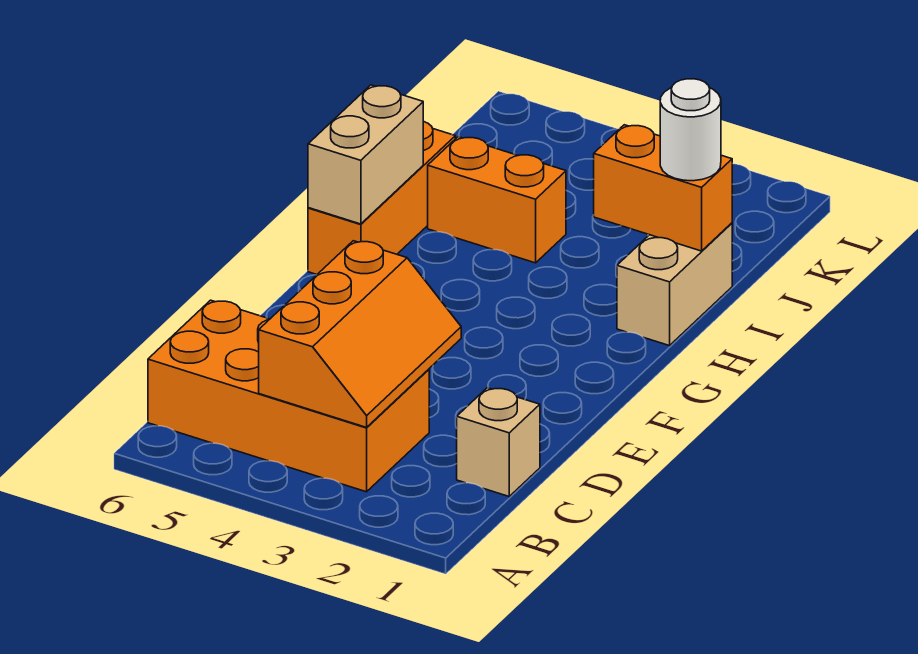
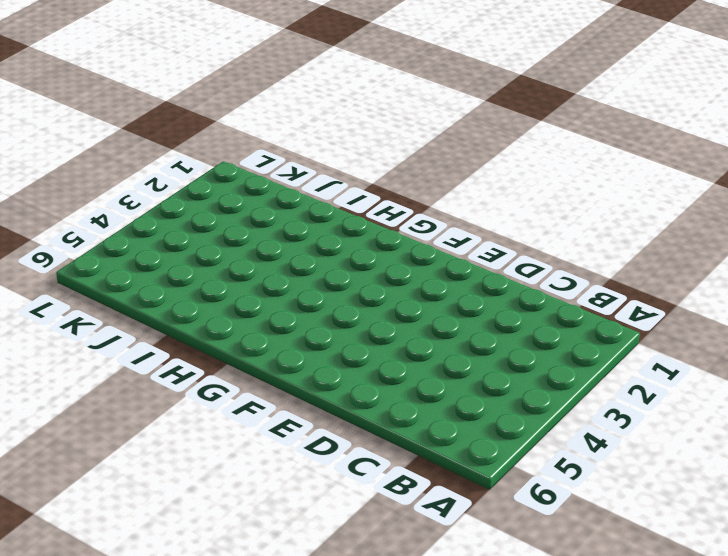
none -> orange 2x4 brick [148,300,429,492]
none -> tan 1x1 brick [457,388,540,496]

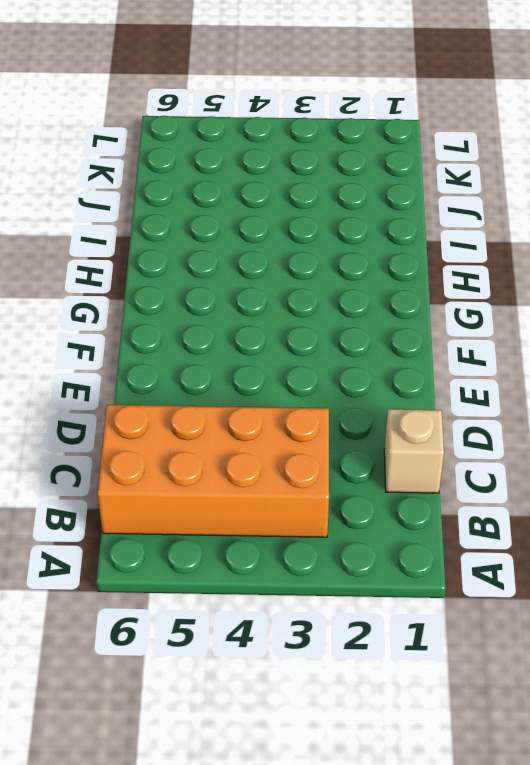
none -> orange 1x3 brick [308,121,455,274]
none -> tan 1x2 brick [617,223,732,346]

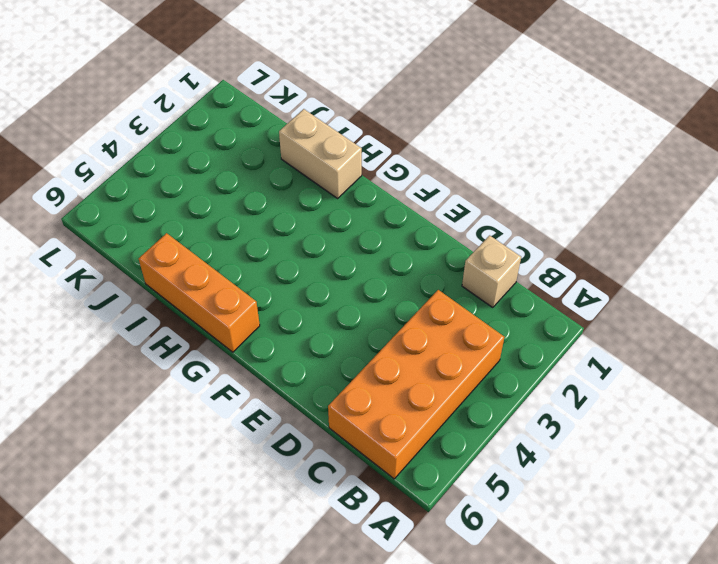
none -> orange 1x2 brick [428,137,566,263]
none -> orange 2x3 slope [259,241,461,427]

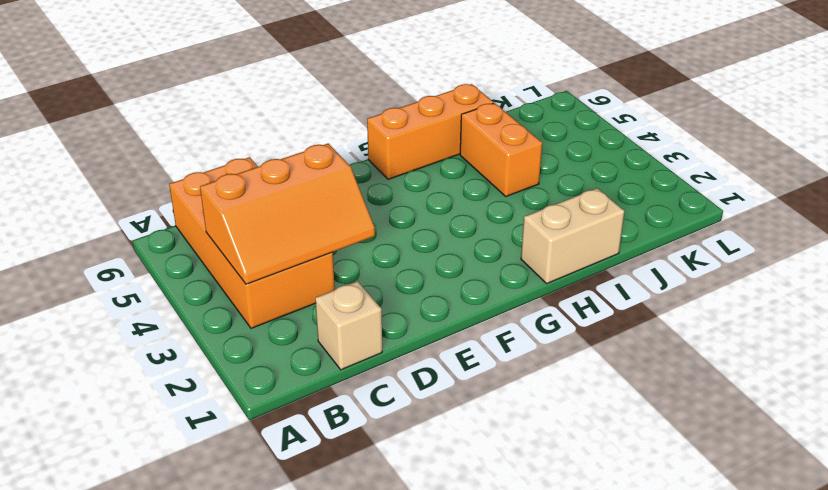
none -> tan 1x2 brick [308,85,423,224]
none -> orange 1x2 brick [594,125,732,251]

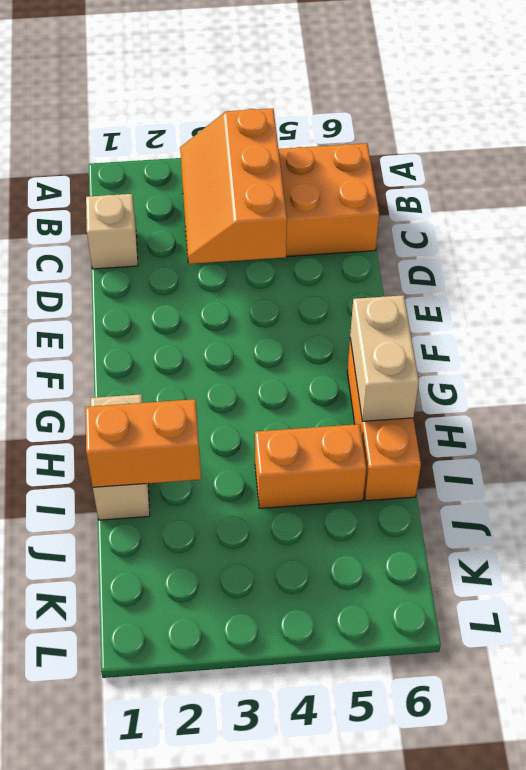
none -> white 1x1 round brick [660,79,721,181]

